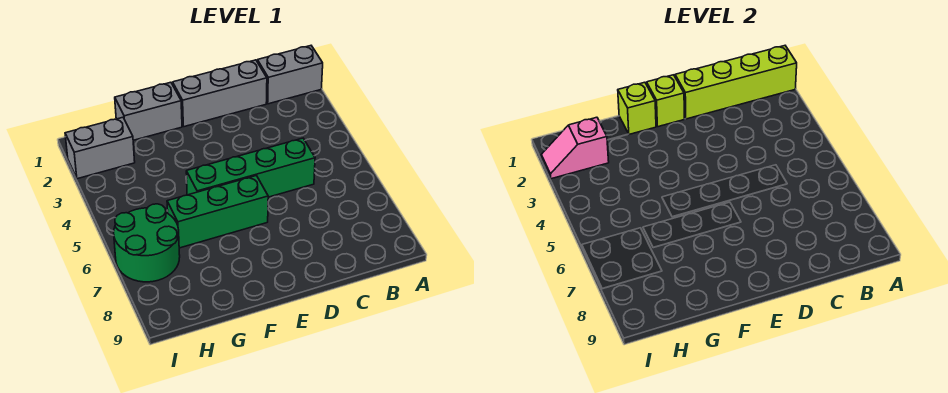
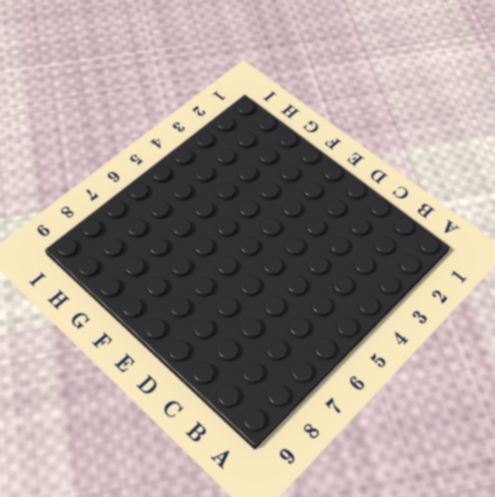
none -> grey 1x2 brick [257,46,323,104]
none -> grey 1x3 brick [173,60,267,127]

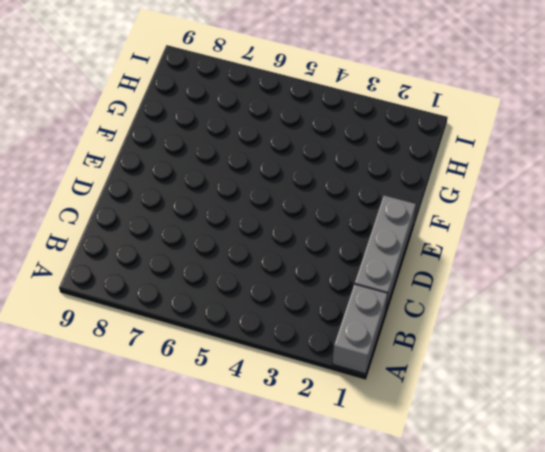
none -> green 1x4 brick [186,138,315,197]
none -> green 1x3 brick [167,176,268,248]

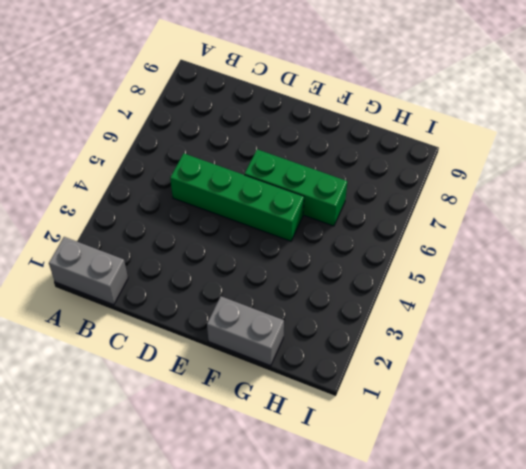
none -> grey 1x3 brick [173,60,267,127]
none -> grey 1x2 brick [65,117,135,179]

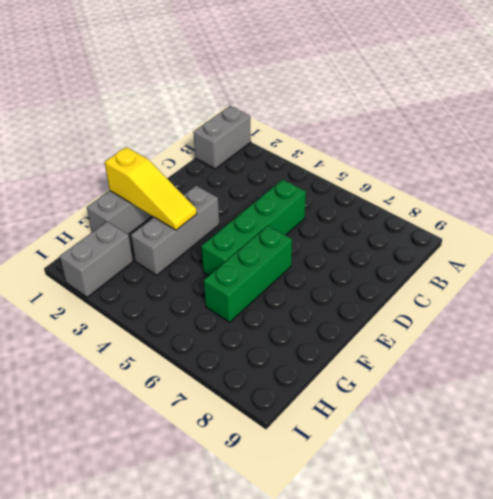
grey 1x3 brick [131,186,219,275] -> grey 1x3 brick moved to [173,60,267,127]
yellow 1x3 slope [105,147,197,230] -> lime 1x1 brick [618,82,656,134]
none -> green 2x2 round brick [114,204,180,282]
none -> lime 1x4 brick [675,46,797,119]

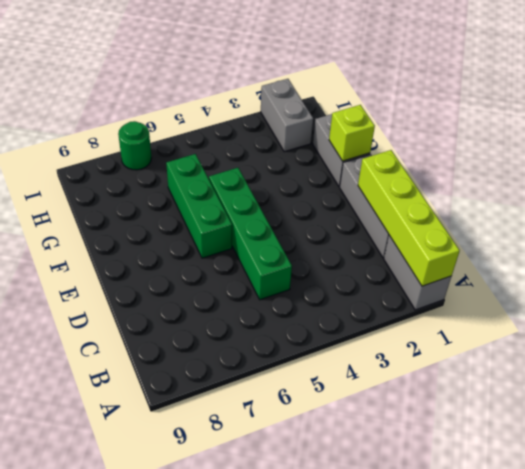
green 1x1 round brick [118,121,151,170] -> green 2x2 round brick [114,204,180,282]
none -> lime 1x1 brick [647,75,684,127]
none -> pink 1x2 slope [541,117,609,179]

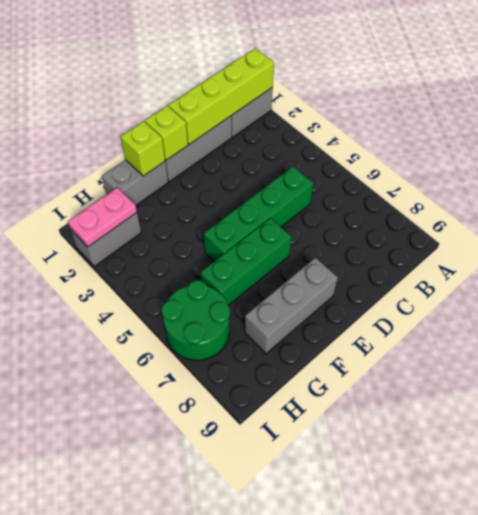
grey 1x3 brick [245,258,338,354] -> none
pink 1x2 plate [67,188,137,247] -> pink 1x2 slope [541,117,609,179]

